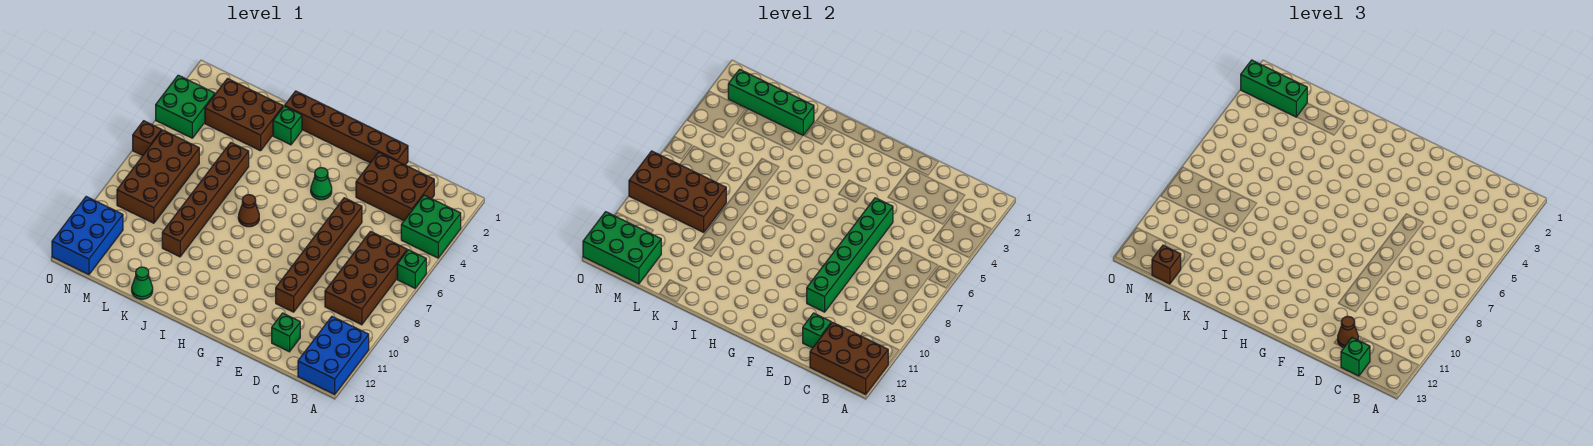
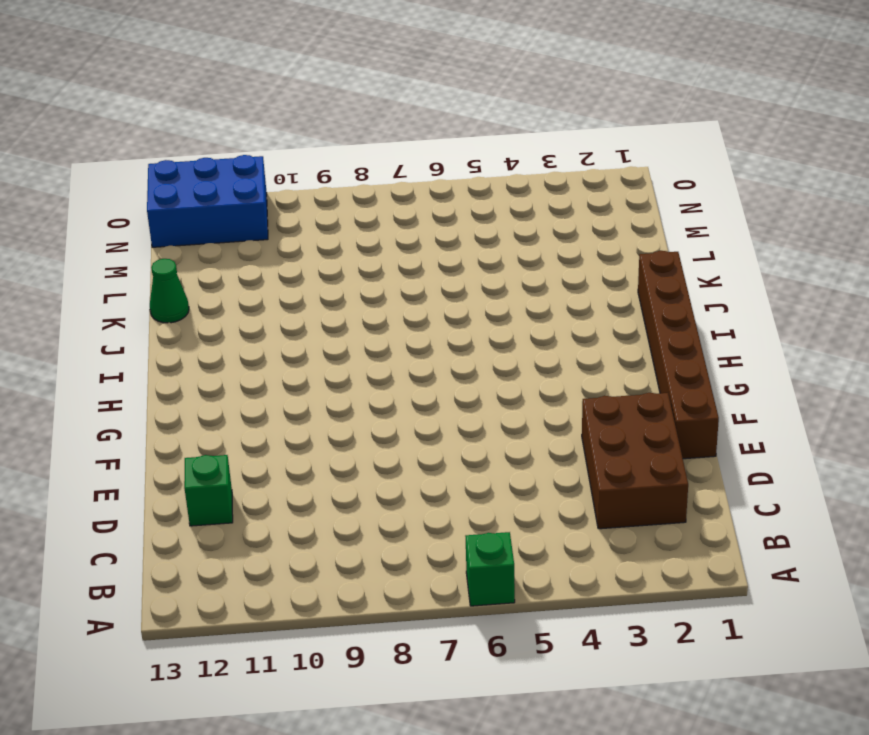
none -> green 2x2 brick [401,195,461,258]
none -> blue 2x3 brick [298,317,369,394]
none -> brown 2x4 brick [325,231,407,325]

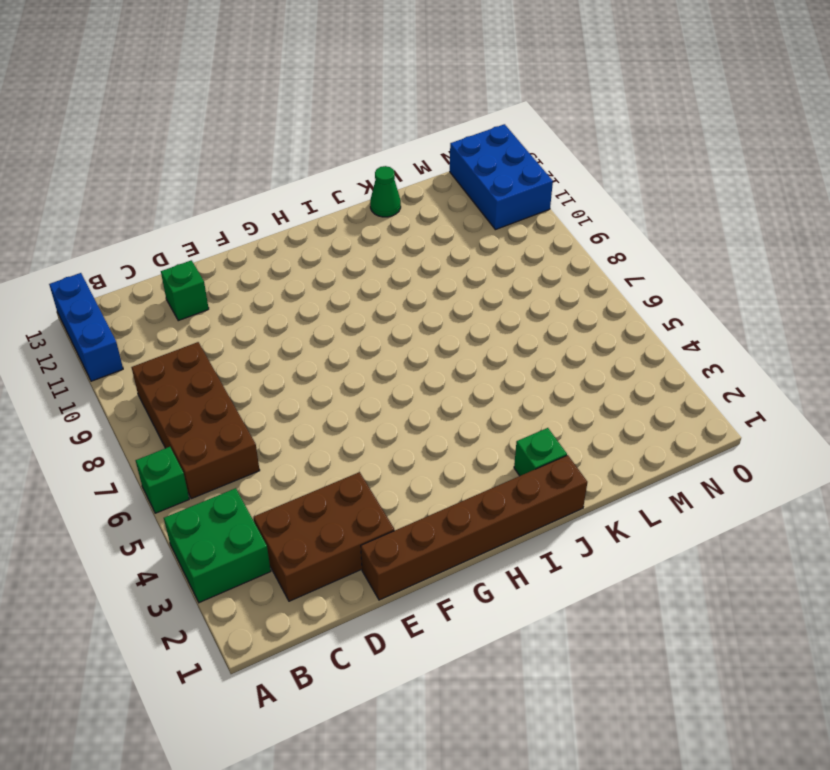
blue 1x3 brick [49,273,123,381] -> blue 2x3 brick [298,317,369,394]
none -> brown 1x6 brick [276,198,362,312]
none -> green 1x1 cone [311,168,332,200]
none -> brown 1x1 cone [238,195,259,227]

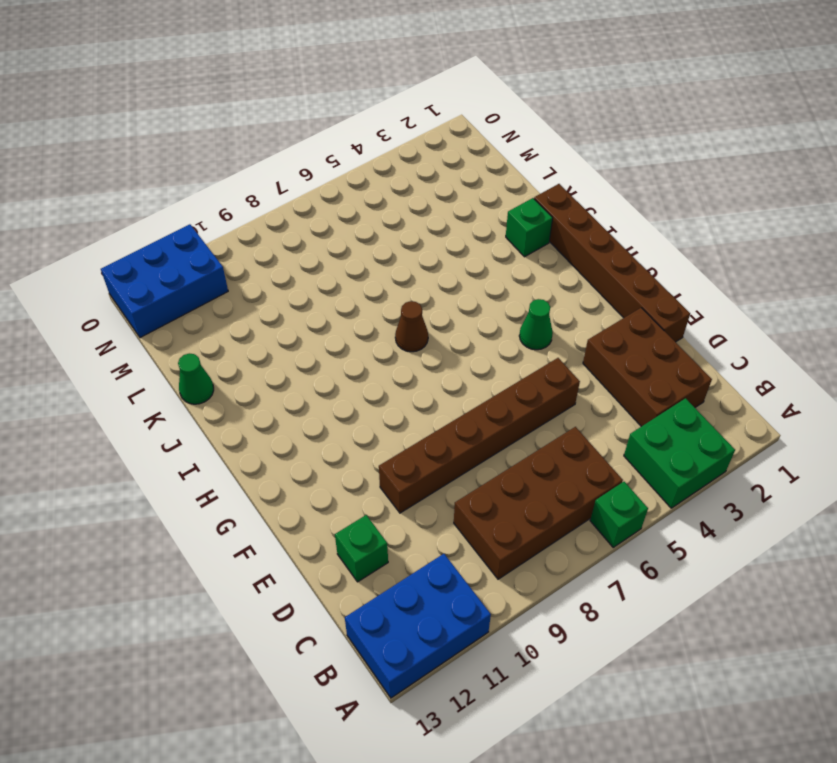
none -> brown 2x3 brick [205,79,283,151]
none -> brown 1x6 brick [162,143,249,257]
none -> brown 2x4 brick [117,130,199,223]

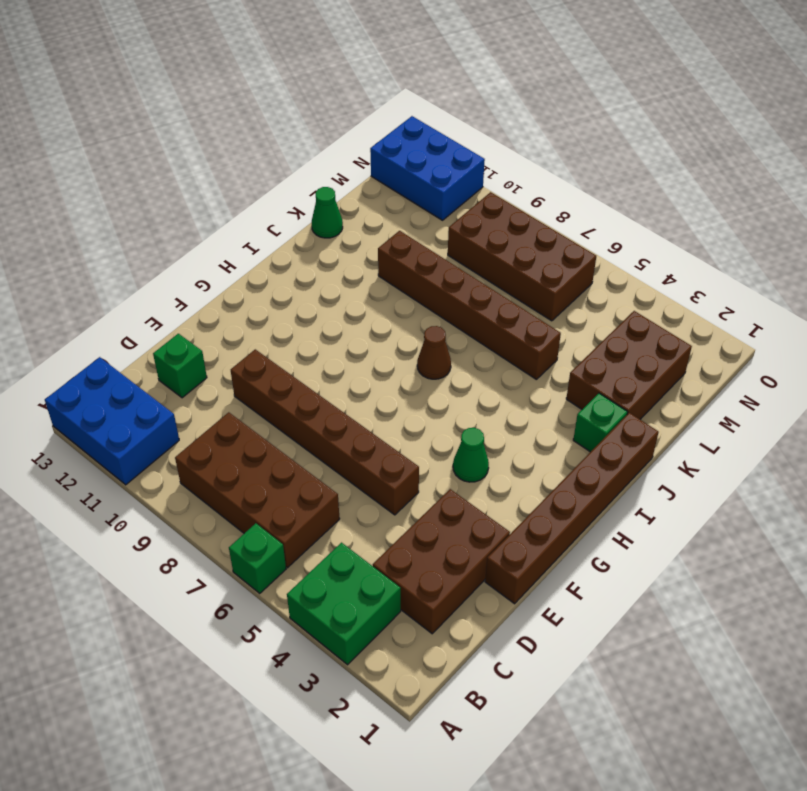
none -> green 2x2 brick [156,75,215,138]
none -> brown 1x1 brick [133,121,162,156]
none -> brown 2x3 brick [810,322,888,394]

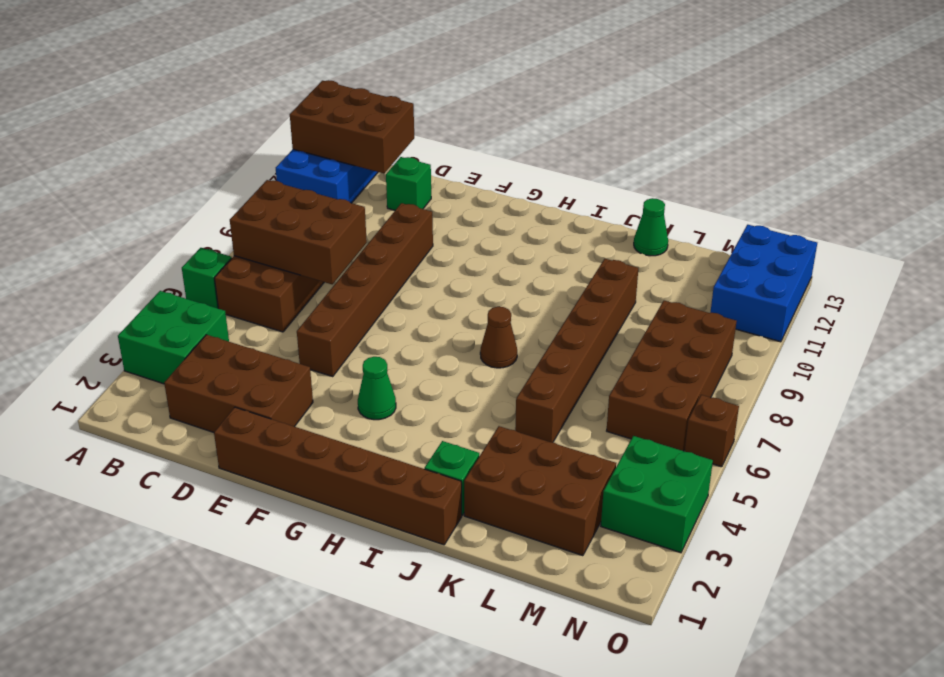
brown 2x3 brick [230,180,367,284] -> none
none -> green 1x1 brick [803,313,831,348]
none -> green 1x6 brick [807,198,893,312]
none -> green 1x4 brick [728,69,814,135]

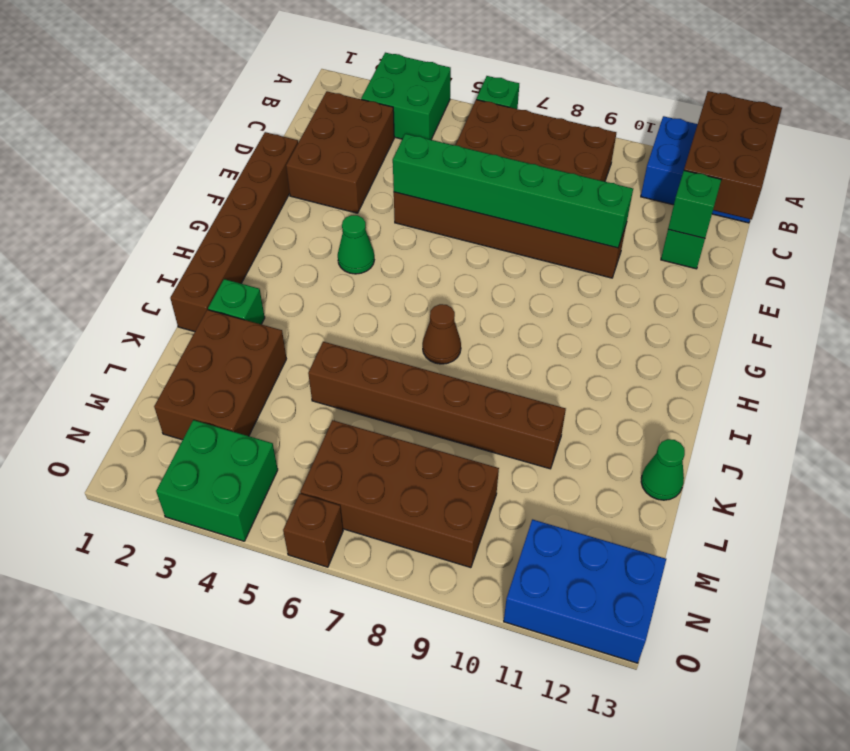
none -> green 1x4 brick [728,69,814,135]
none -> brown 2x4 brick [629,151,726,232]
none -> green 2x3 brick [583,212,661,284]

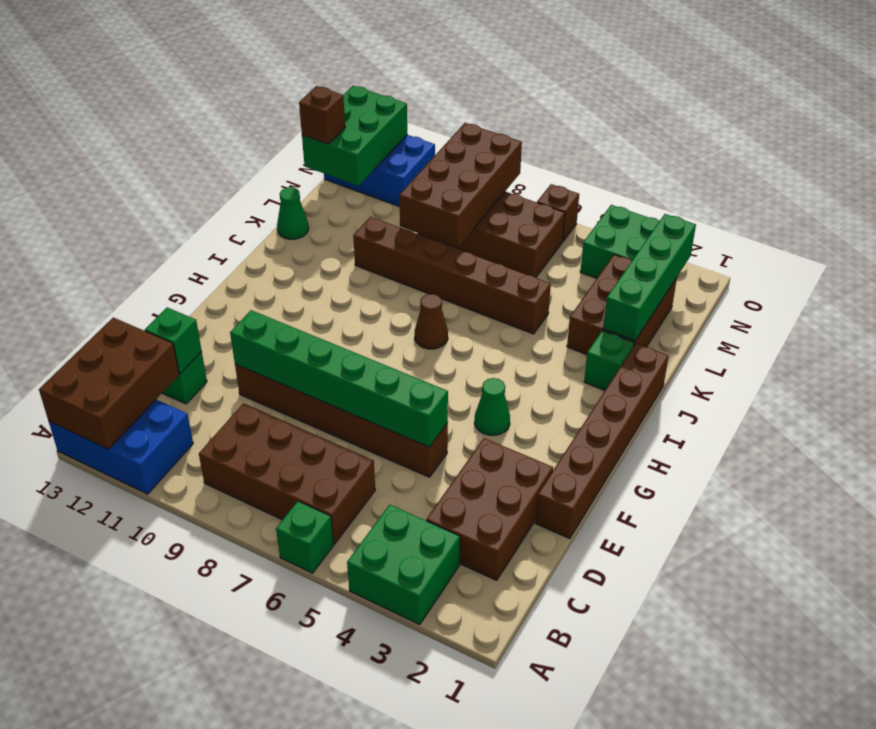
none -> green 1x1 brick [1341,338,1370,376]
none -> brown 1x1 cone [1338,317,1358,348]
none -> green 1x3 brick [1241,60,1307,117]

